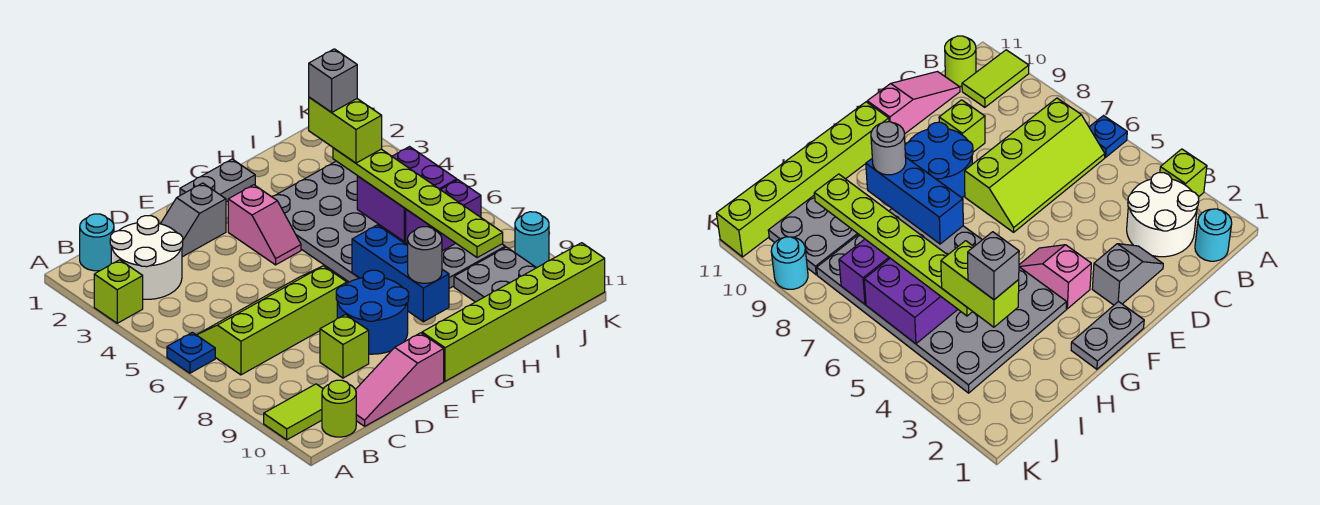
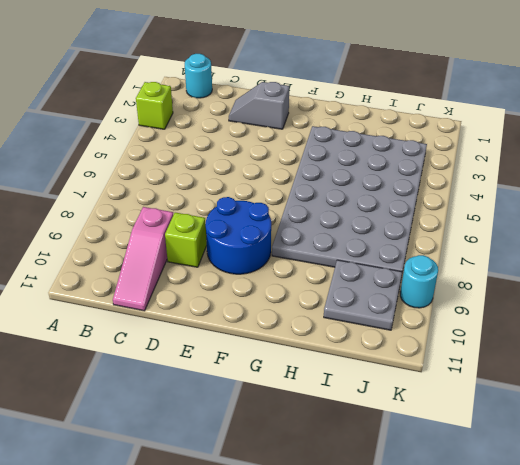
pink 1x3 slope [113,207,173,311] -> pink 1x3 slope turned to [355,333,444,426]
none -> blue 1x1 plate [167,332,215,373]
none -> lime 1x2 tile [264,384,323,440]
none -> white 2x2 round brick [110,216,183,299]

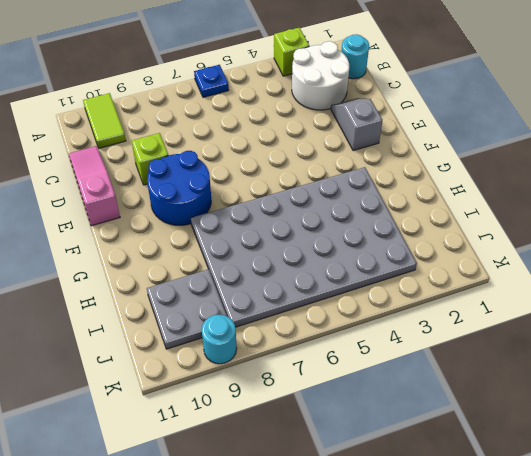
none -> lime 2x4 slope [197,266,347,375]
none -> lime 1x1 round brick [322,380,356,437]
none -> grey 1x2 plate [180,159,255,202]

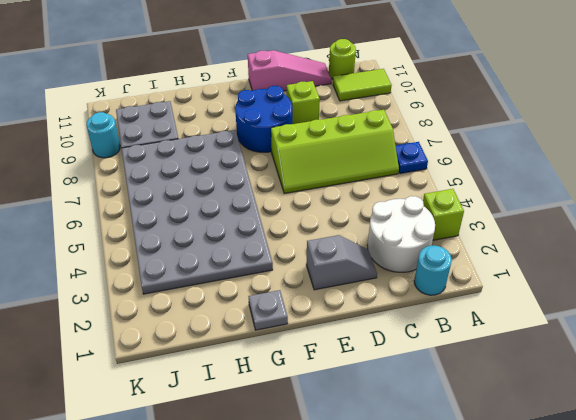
grey 1x1 plate [248,290,288,330] -> grey 1x2 plate [180,159,255,202]
none -> pink 1x2 slope [228,185,301,265]
none -> lime 1x6 brick [422,243,605,381]
none -> blue 1x3 brick [352,225,449,322]

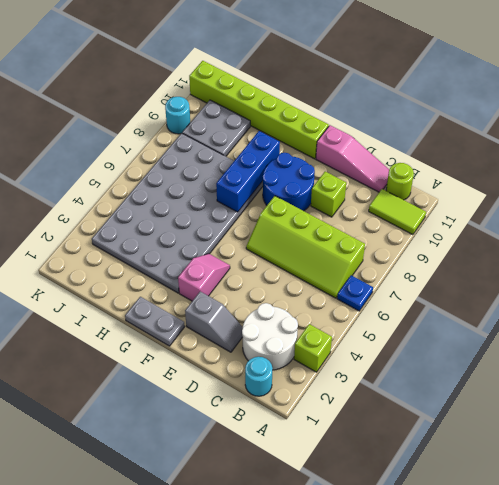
none -> purple 2x2 brick [357,147,457,242]
none -> purple 1x2 brick [406,180,481,251]
none -> grey 1x1 round brick [407,227,442,283]

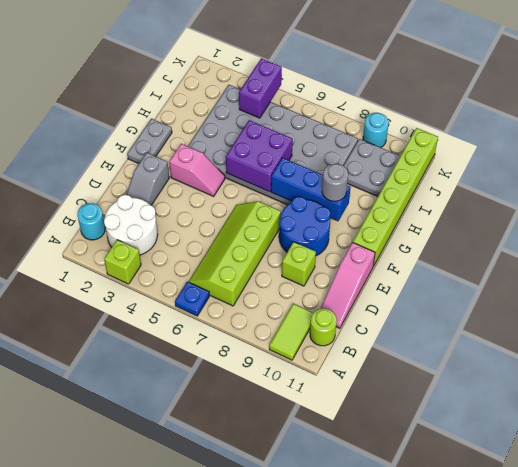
purple 2x2 brick [226,120,293,192] -> purple 2x2 brick moved to [357,147,457,242]
purple 1x2 brick [239,58,282,118] -> purple 1x2 brick moved to [406,180,481,251]
none -> lime 1x6 plate [333,148,503,258]
none -> lime 1x2 brick [309,97,382,163]
none -> grey 1x1 brick [309,49,357,112]

